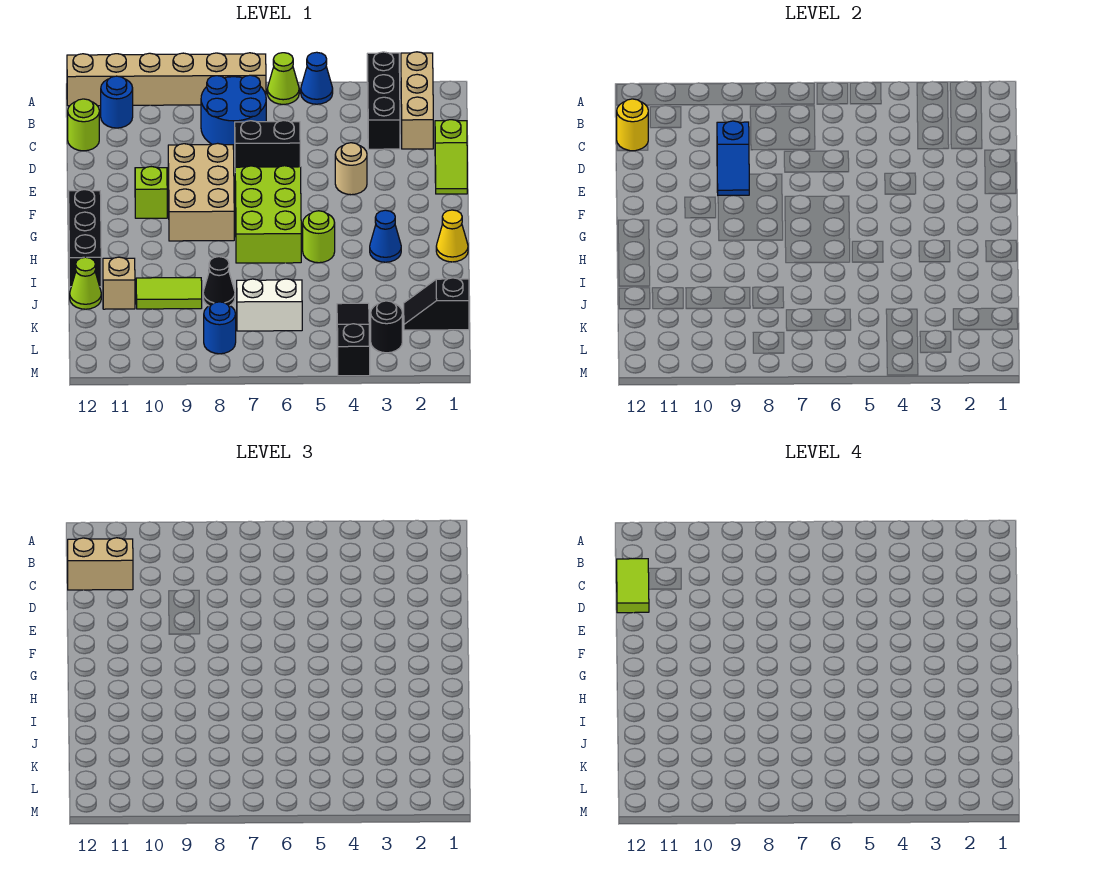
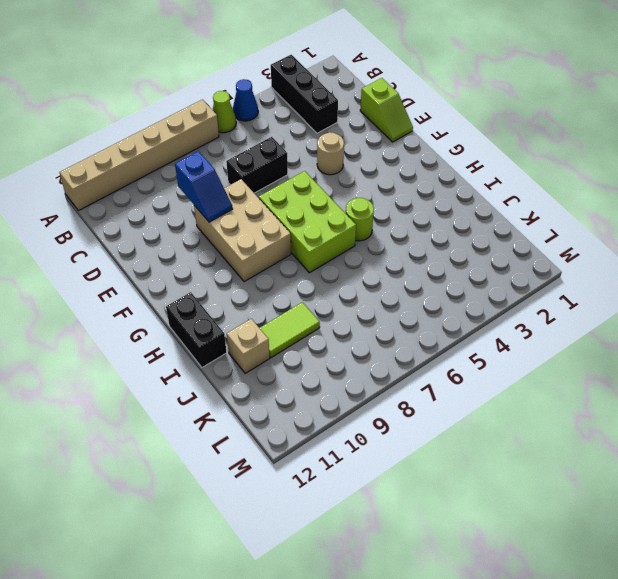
black 1x2 brick [166,292,227,367] -> black 1x3 brick [69,190,101,287]
none -> tan 1x3 brick [401,52,433,149]
none -> blue 2x2 round brick [201,75,266,150]
none -> blue 1x1 round brick [101,76,133,128]
none -> lime 1x1 round brick [68,99,99,151]

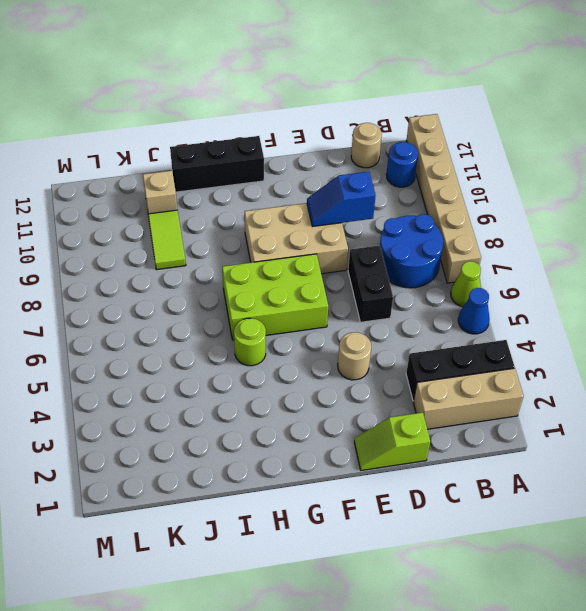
tan 1x1 round brick [351,123,382,168] -> lime 1x1 round brick [68,99,99,151]
none -> lime 1x1 brick [135,167,167,218]
none -> yellow 1x1 cone [436,210,468,262]
none -> blue 1x1 cone [370,210,401,262]
none -> black 1x1 cone [203,257,235,306]

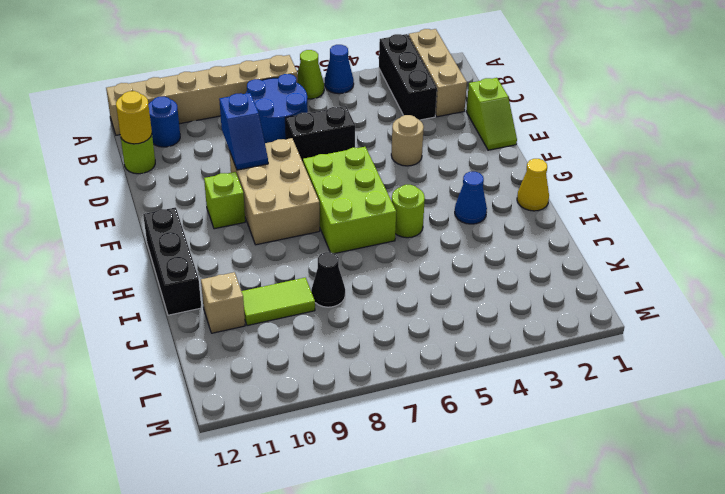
none -> lime 1x1 cone [70,257,101,309]
none -> black 1x2 slope [404,278,469,330]
none -> black 1x3 slope [337,303,370,376]
none -> white 1x2 brick [237,279,302,331]

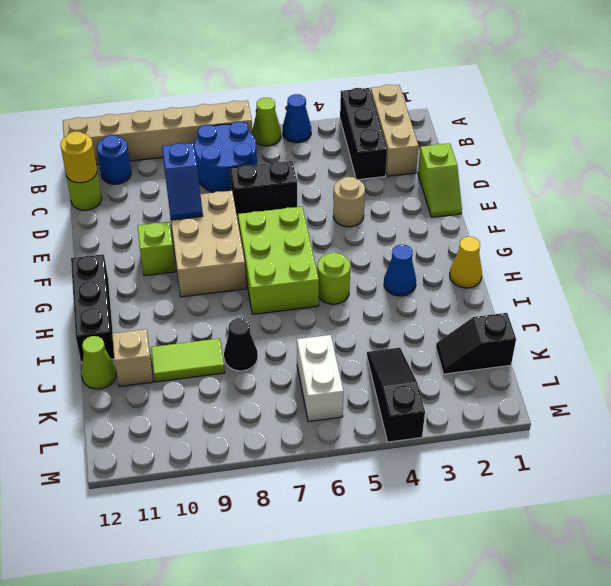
white 1x2 brick [297,335,343,422] -> white 1x2 brick turned to [237,279,302,331]
none -> black 1x1 round brick [371,301,402,353]
none -> blue 1x1 round brick [204,302,236,354]
none -> tan 1x2 brick [68,538,133,590]
none -> lime 1x2 tile [617,559,649,613]

